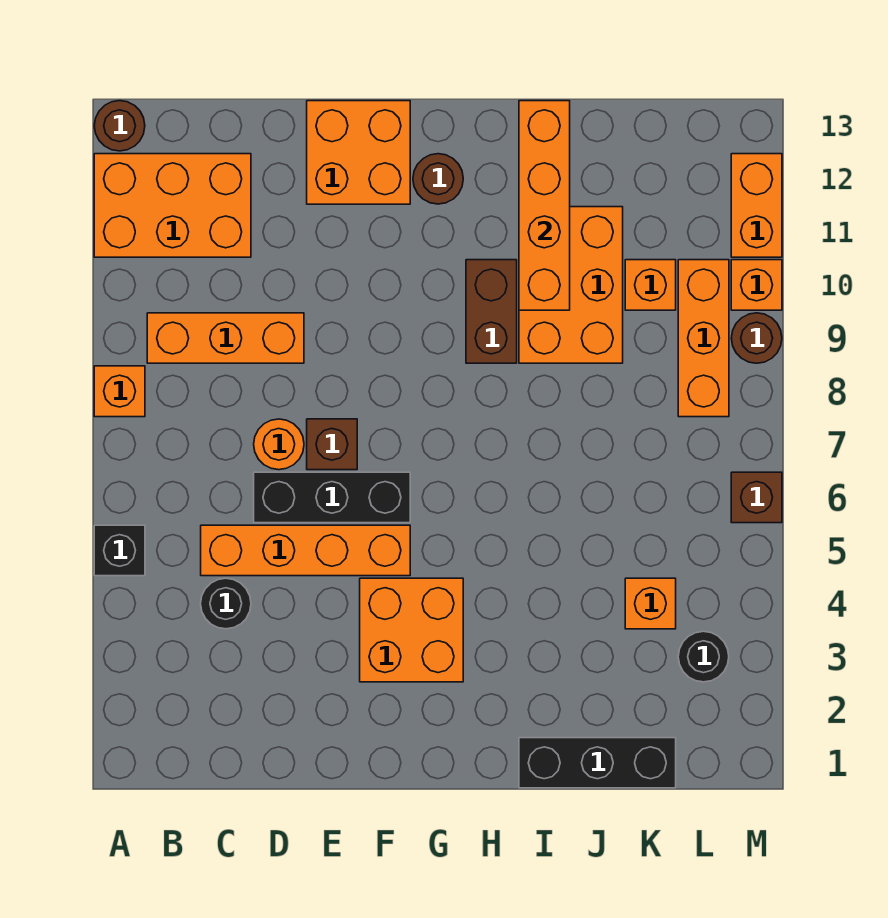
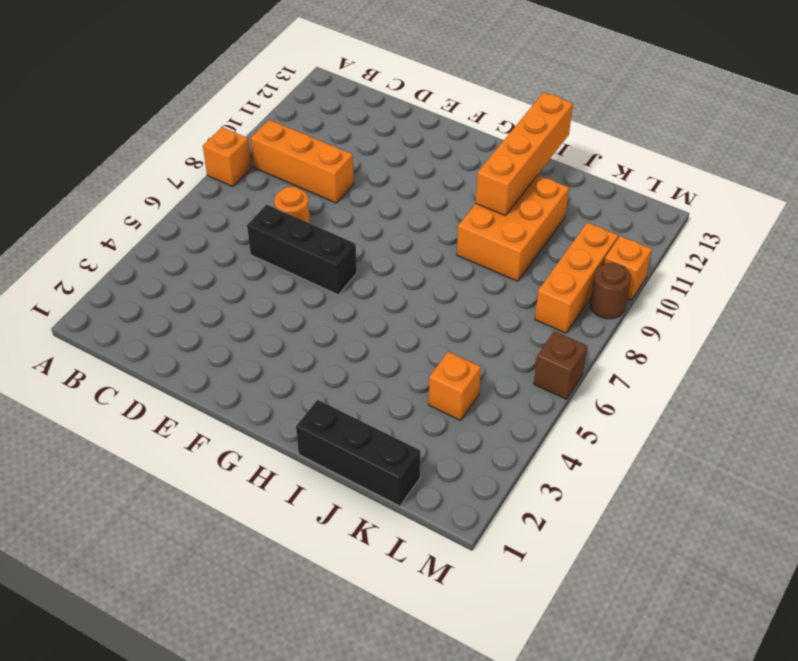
none -> black 1x1 brick [94,525,145,576]
none -> orange 2x3 brick [94,154,251,257]
none -> brown 1x1 round brick [94,101,145,151]

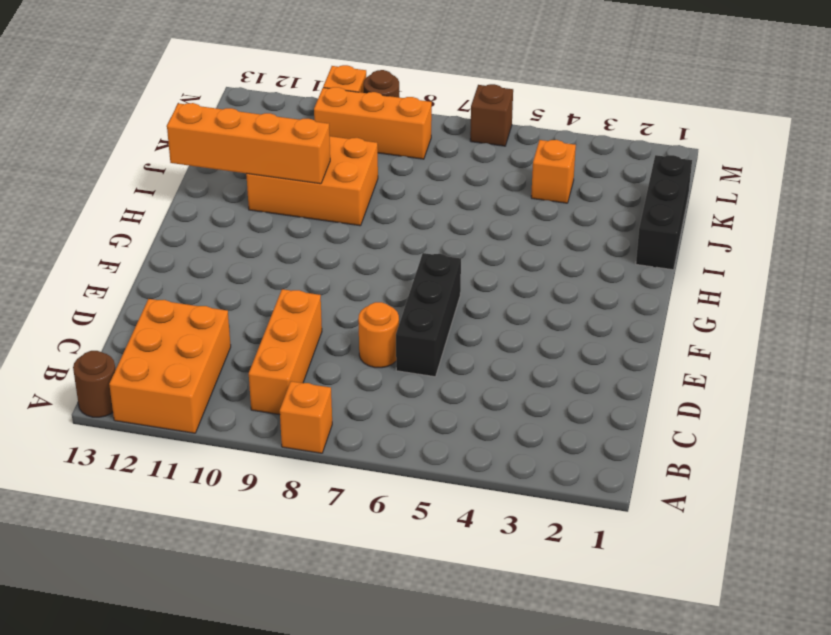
none -> black 1x1 brick [94,525,145,576]
none -> black 1x1 round brick [201,578,251,629]
none -> orange 1x4 brick [201,525,410,576]

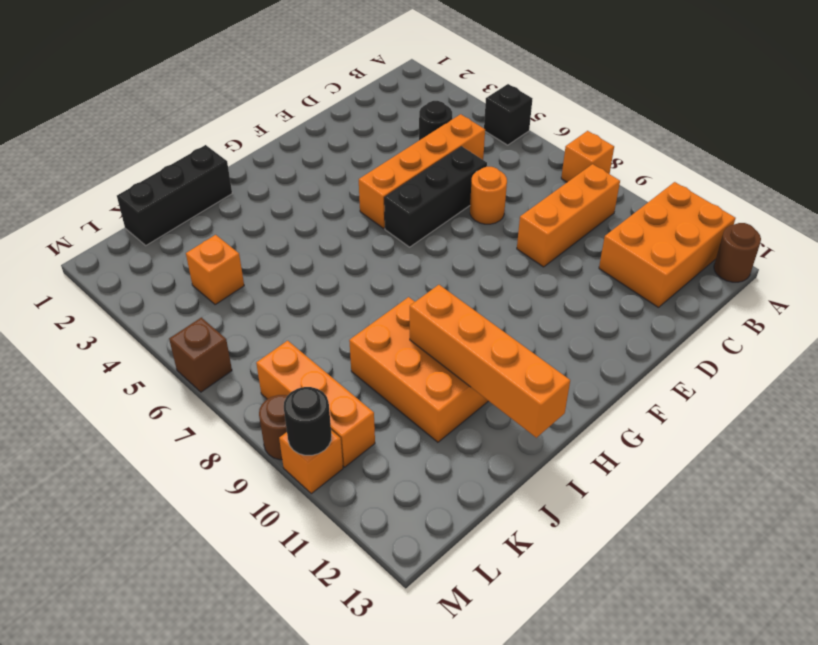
black 1x1 round brick [284,387,331,455] -> black 1x1 round brick moved to [678,631,729,682]
none -> brown 1x1 brick [307,419,357,470]
none -> orange 2x2 brick [307,101,410,204]
none -> orange 2x2 brick [360,578,463,682]

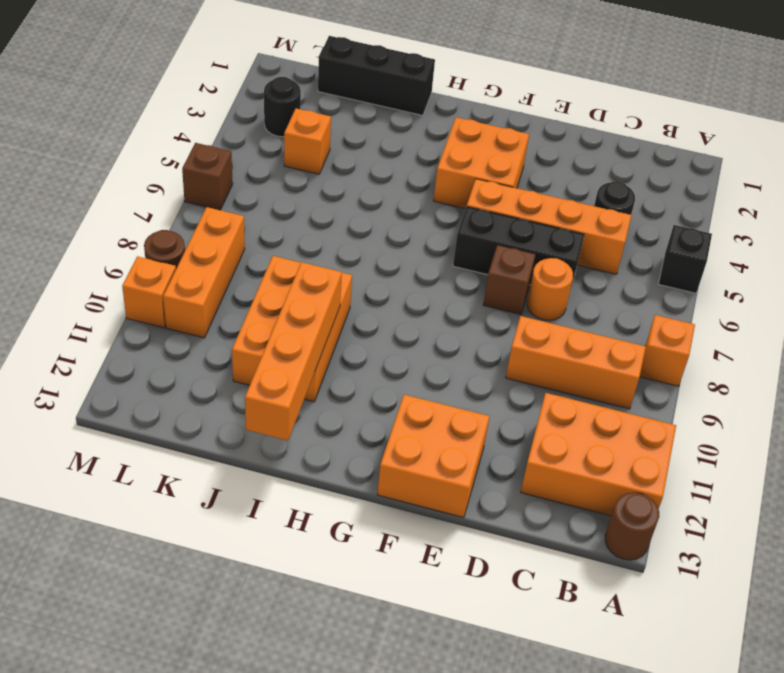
none -> brown 1x1 round brick [413,154,463,204]
none -> brown 1x2 brick [466,260,517,363]
none -> orange 1x1 brick [625,260,676,310]

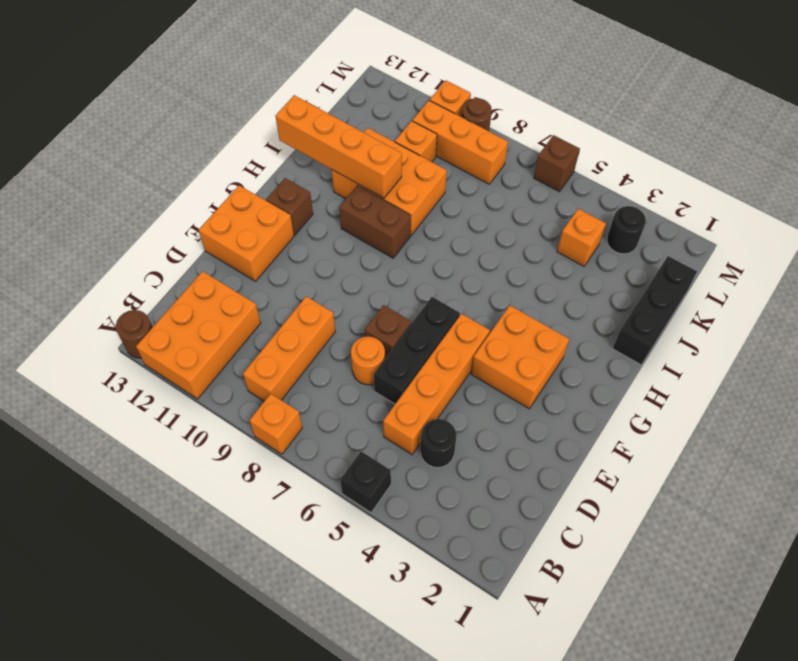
brown 1x1 brick [266,178,313,235] -> brown 1x1 round brick [413,154,463,204]
none -> orange 1x2 brick [731,154,782,257]

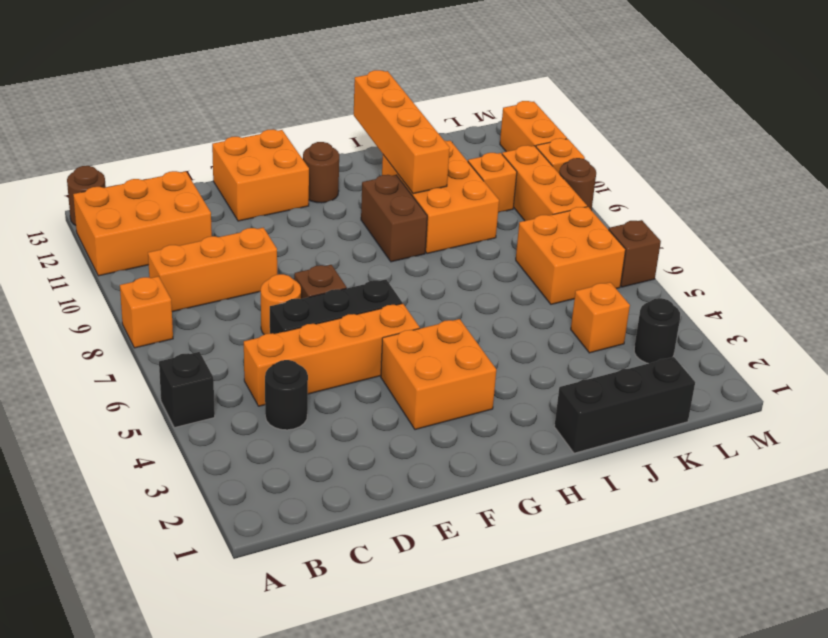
orange 2x2 brick [516,207,626,304] -> none

